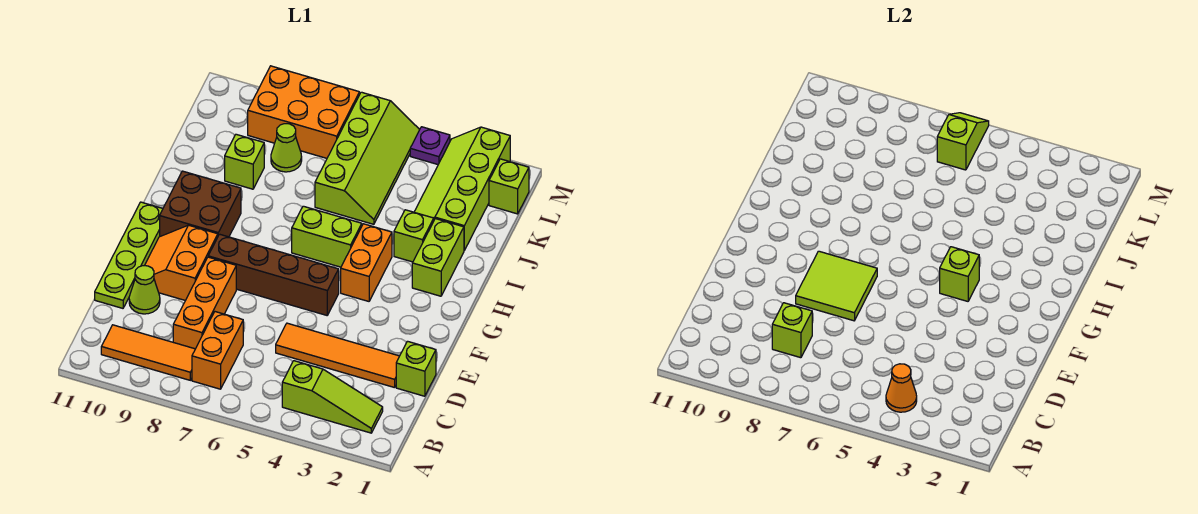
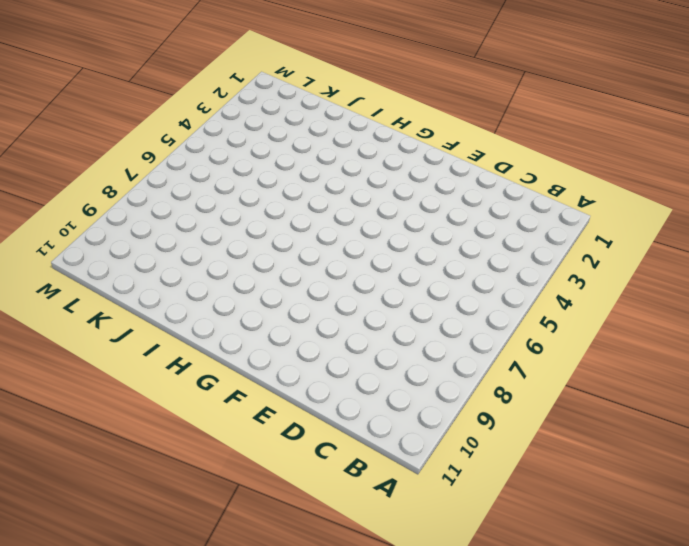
none -> lime 1x3 slope [282,361,383,433]
none -> orange 1x2 brick [192,312,243,389]
none -> orange 1x3 tile [101,325,195,380]

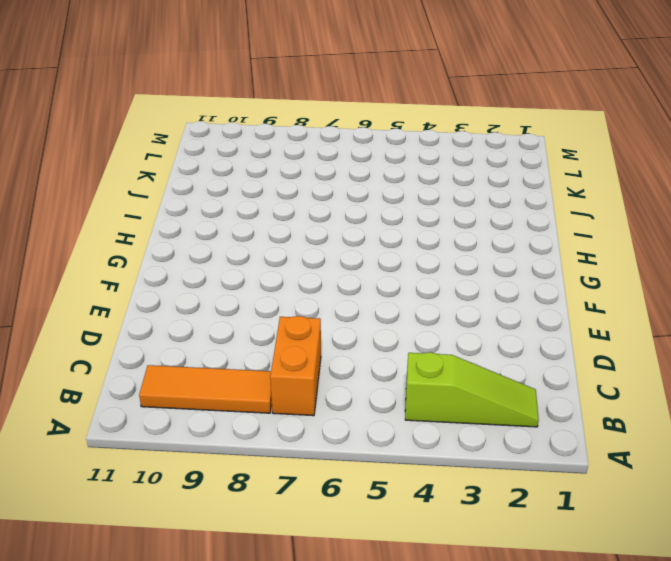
none -> orange 1x3 brick [173,257,236,349]
none -> lime 1x1 brick [396,341,436,396]
none -> orange 1x4 tile [276,323,399,388]

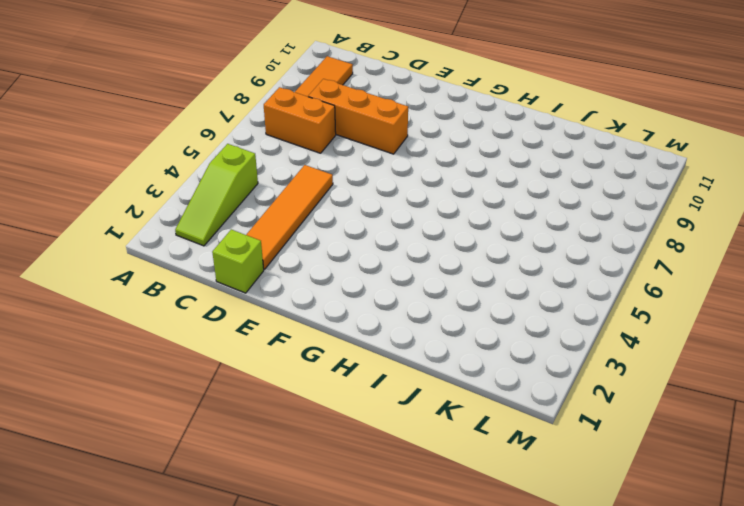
none -> lime 1x1 cone [129,266,160,314]
none -> lime 1x4 plate [95,202,163,308]
none -> orange 2x2 slope [145,225,218,301]

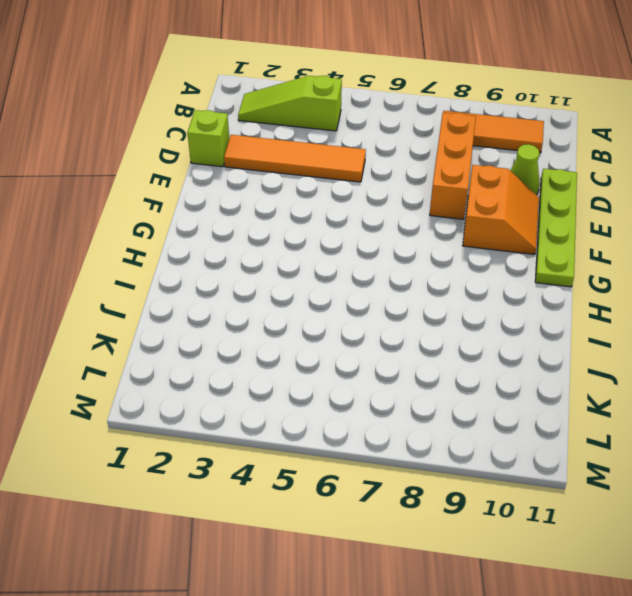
none -> orange 1x2 brick [192,312,243,389]
none -> brown 1x4 brick [208,234,339,315]
none -> orange 1x2 brick [341,224,392,301]

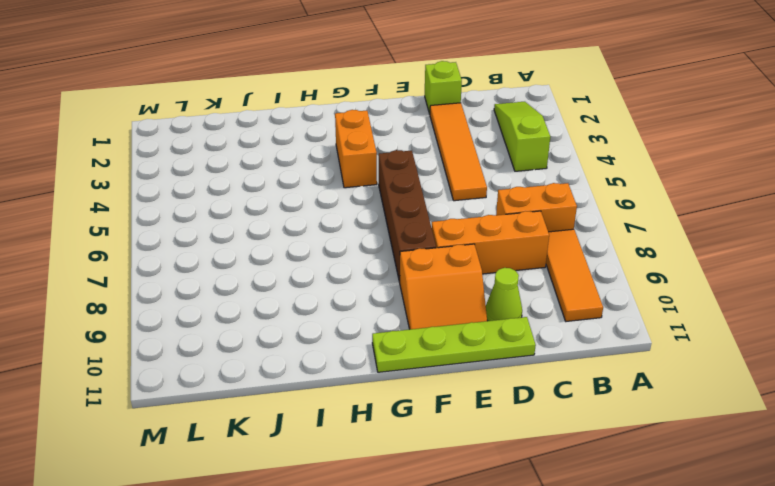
orange 1x2 brick [335,110,377,188] -> orange 1x2 brick turned to [341,224,392,301]
none -> brown 2x2 brick [160,171,241,237]
none -> lime 1x2 brick [412,219,464,296]
none -> lime 1x2 brick [292,206,362,267]

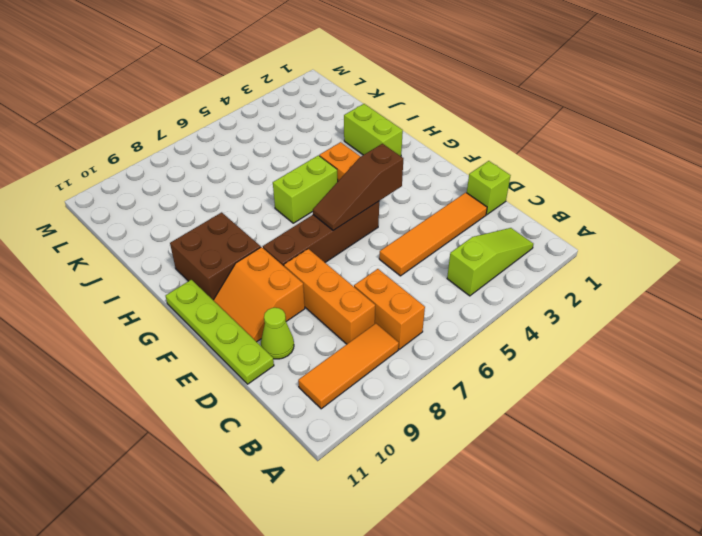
brown 1x3 slope [313,144,403,231] -> none
none -> lime 1x1 brick [394,210,434,262]
none -> lime 2x4 slope [414,127,510,250]
none -> lime 2x4 slope [315,92,420,224]

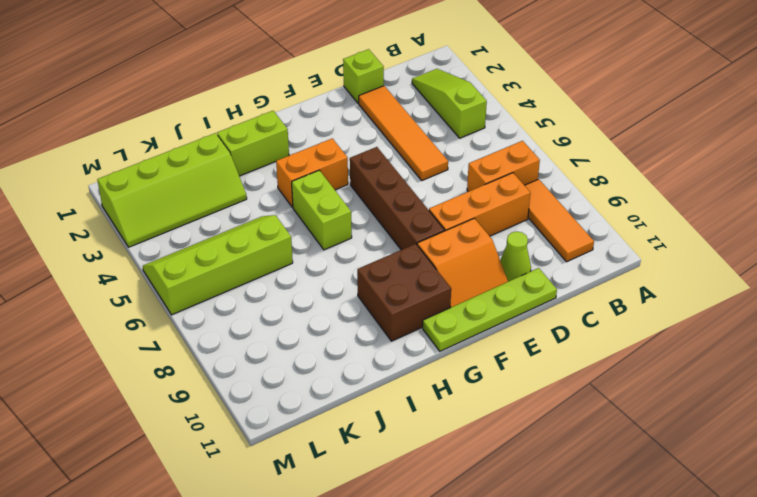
none -> lime 1x1 brick [394,210,434,262]
none -> lime 1x1 brick [225,134,264,189]
none -> lime 1x1 cone [271,124,302,172]

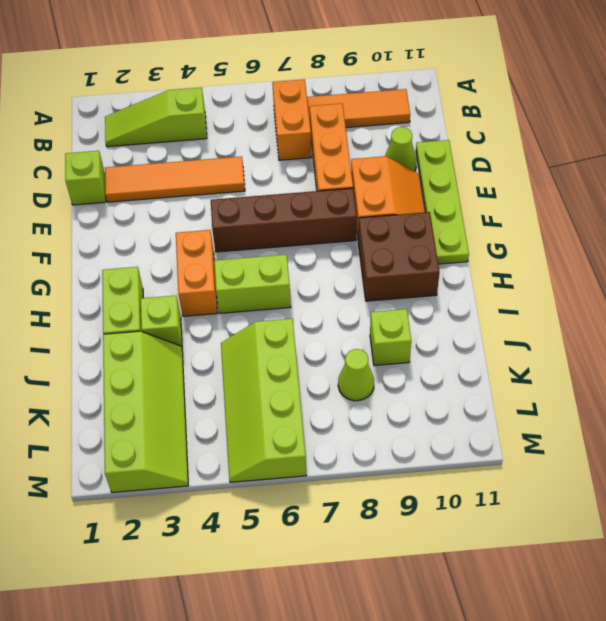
none -> lime 1x1 brick [489,159,529,214]
none -> orange 2x3 brick [248,66,359,158]
none -> purple 1x1 plate [410,127,450,164]

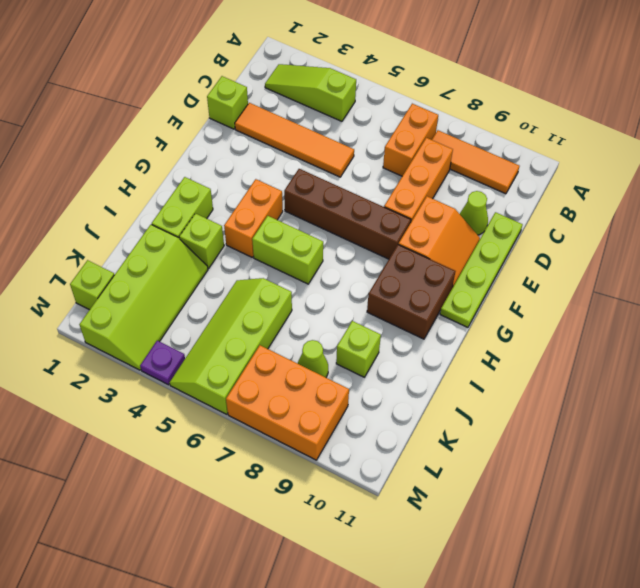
none -> orange 1x1 cone [886,364,917,412]
none -> lime 1x1 brick [772,303,812,358]
none -> lime 2x2 tile [796,251,877,321]

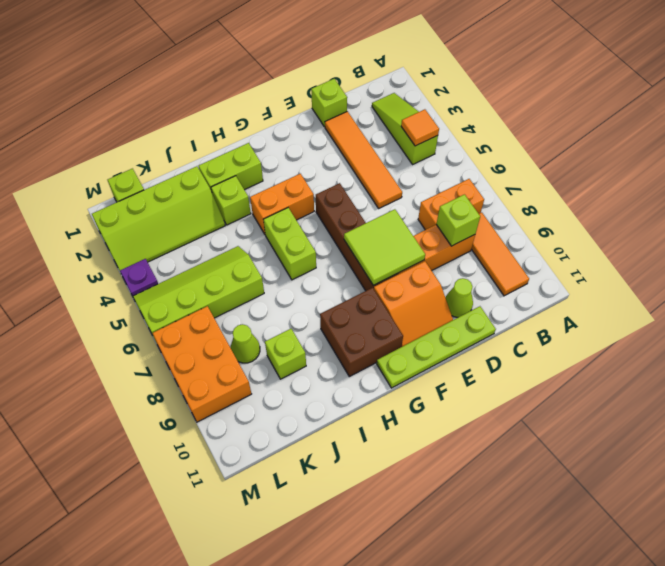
orange 1x1 tile [401,109,439,146] -> orange 1x1 cone [886,364,917,412]
none -> lime 1x1 brick [940,247,979,301]
none -> lime 1x2 slope [937,113,989,170]

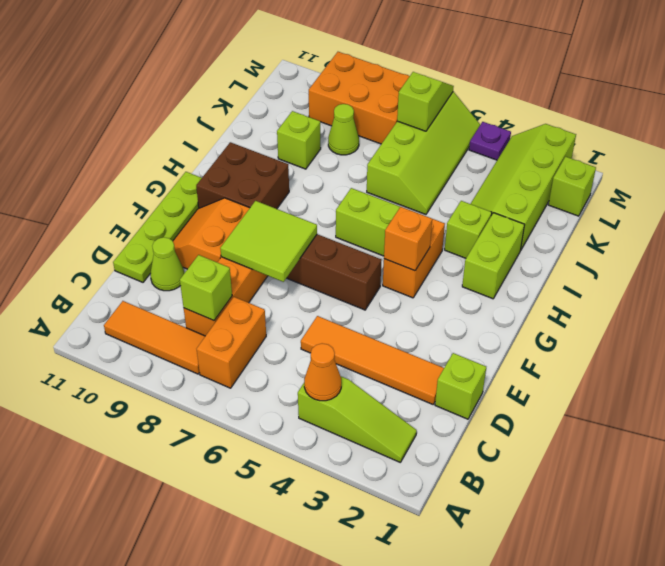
orange 1x1 brick [384,207,432,271] -> lime 1x1 brick [940,247,979,301]

